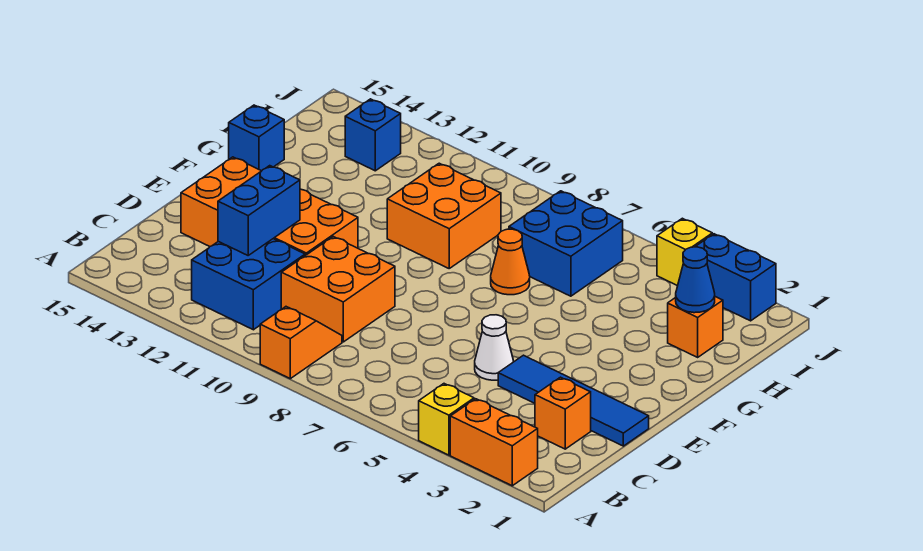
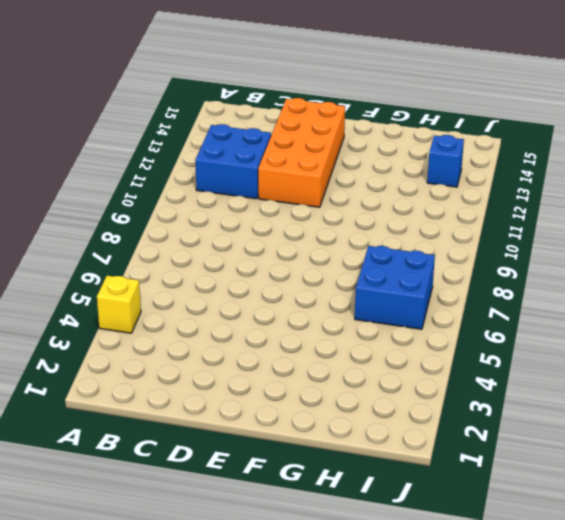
none -> orange 1x2 brick [450,399,538,486]
none -> orange 1x2 slope [260,307,342,379]
none -> orange 1x1 brick [535,377,591,449]

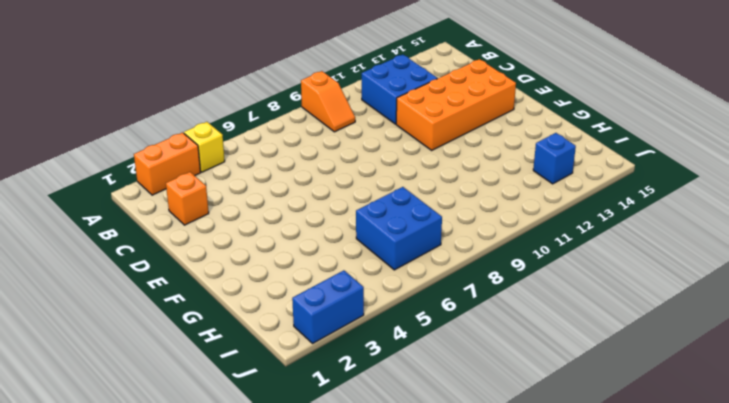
none -> orange 2x2 brick [281,237,395,342]
none -> blue 1x4 tile [498,355,649,446]
none -> white 1x1 cone [475,315,514,380]

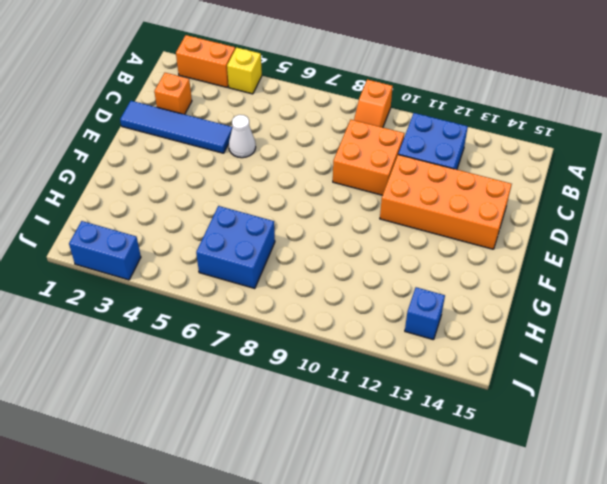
none -> orange 1x1 cone [491,229,530,295]
none -> orange 2x2 brick [387,163,501,268]
none -> blue 1x1 brick [229,105,284,171]

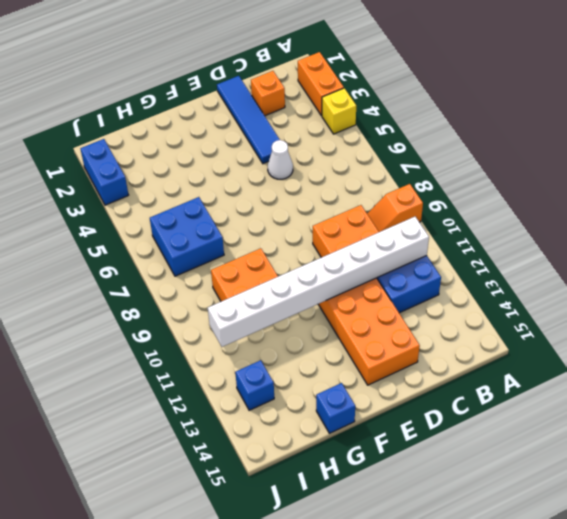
white 1x8 brick [208,217,429,347] -> none
none -> orange 1x1 cone [491,229,530,295]
none -> orange 1x1 brick [668,297,723,357]
none -> yellow 1x1 brick [657,218,712,286]

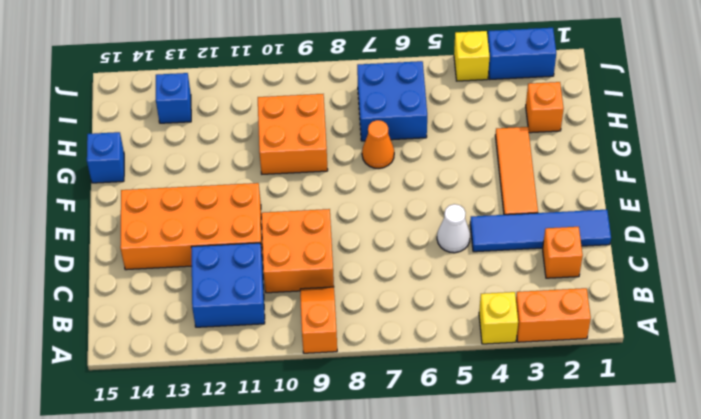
orange 1x3 tile [495,127,538,215] -> none
none -> blue 1x2 brick [218,166,300,255]
none -> blue 1x1 cone [676,247,715,313]

